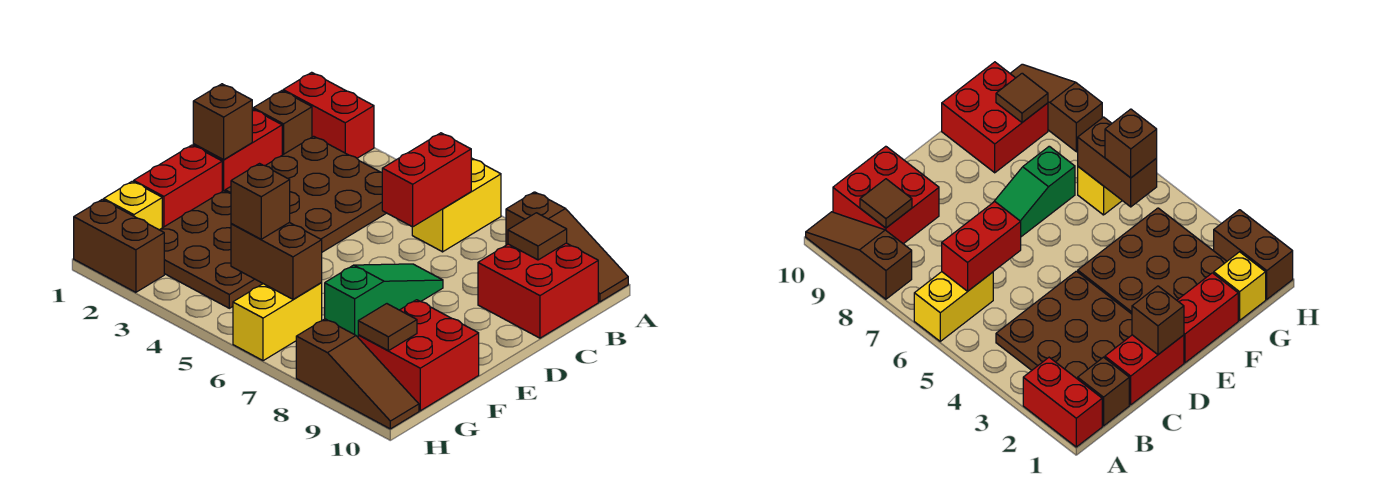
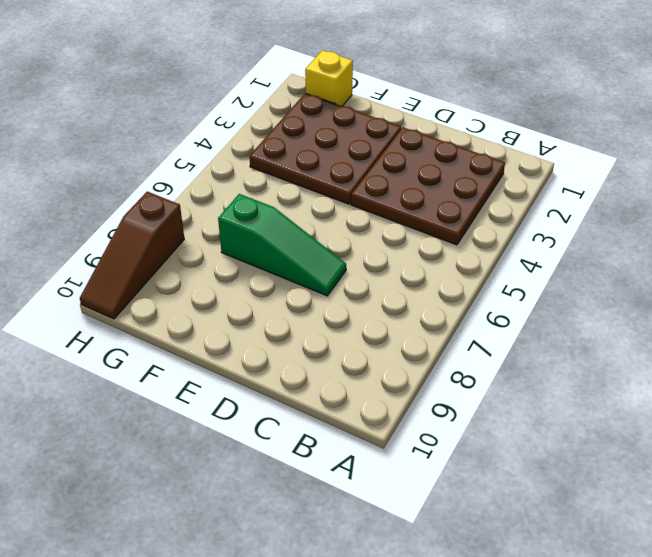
none -> red 1x2 brick [283,72,374,158]
none -> yellow 1x2 brick [412,158,501,252]
none -> brown 1x3 slope [506,192,628,302]

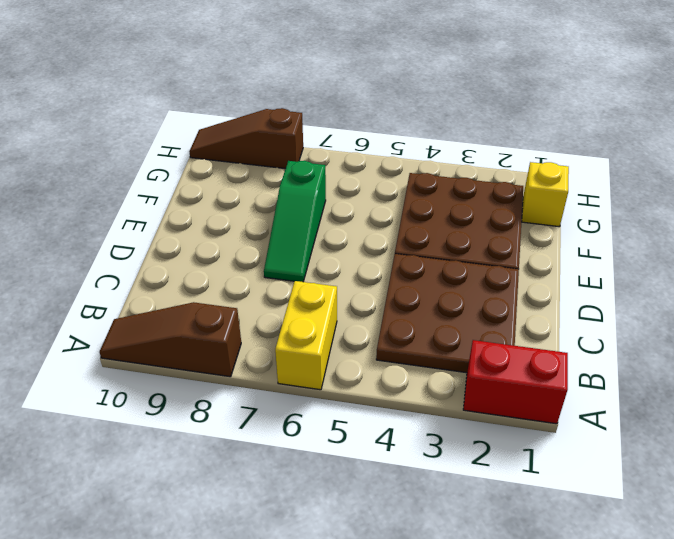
none -> brown 1x1 brick [253,91,312,155]
none -> red 2x2 brick [478,243,598,338]
none -> red 1x2 brick [193,109,282,191]

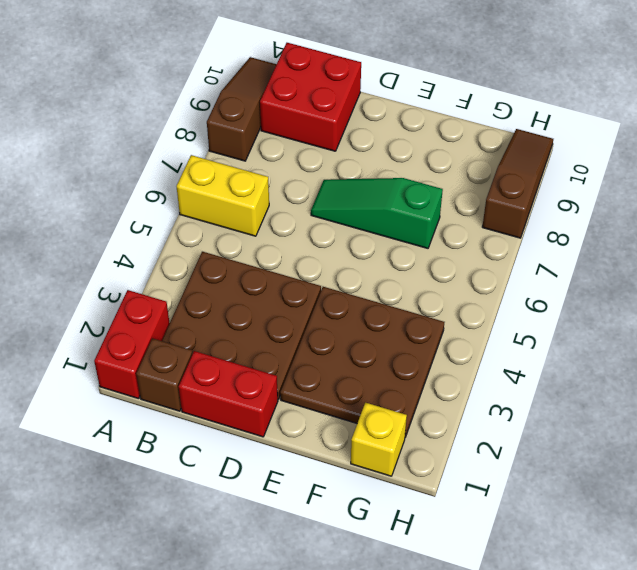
none -> red 1x2 brick [134,145,222,228]
none -> red 2x2 brick [358,300,479,411]
none -> yellow 1x2 brick [233,283,322,361]

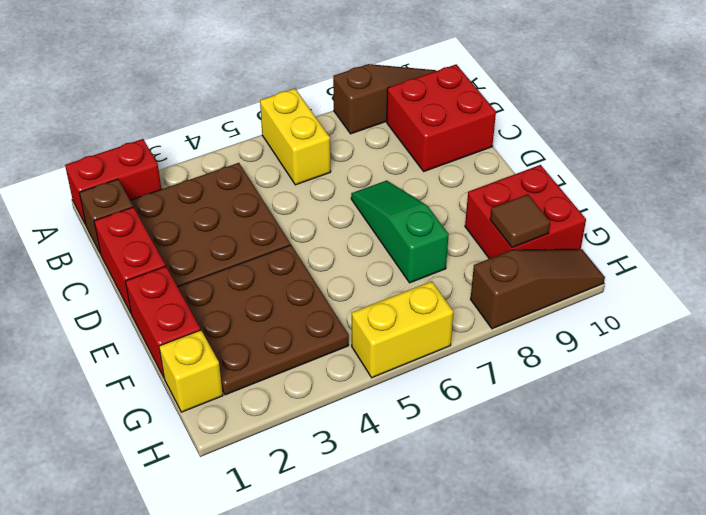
yellow 1x2 brick [352,281,453,378] -> yellow 1x2 brick turned to [233,283,322,361]
none -> brown 1x2 brick [74,199,164,292]
none -> red 1x2 brick [382,133,471,227]
none -> brown 1x1 tile [508,213,567,260]

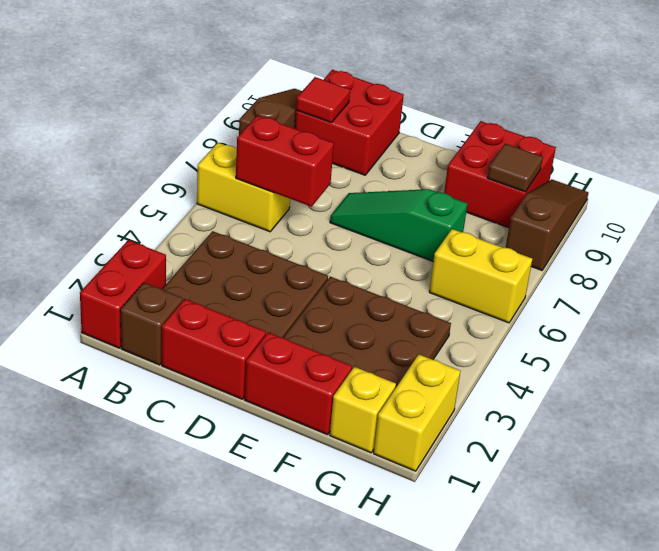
red 1x1 tile [296,77,350,123] -> brown 1x1 tile [508,213,567,260]
yellow 1x2 brick [374,354,461,471] -> brown 1x2 brick [74,199,164,292]
none -> brown 1x1 brick [193,84,252,160]
none -> brown 1x2 brick [231,223,322,299]
none -> brown 1x1 brick [231,164,290,239]

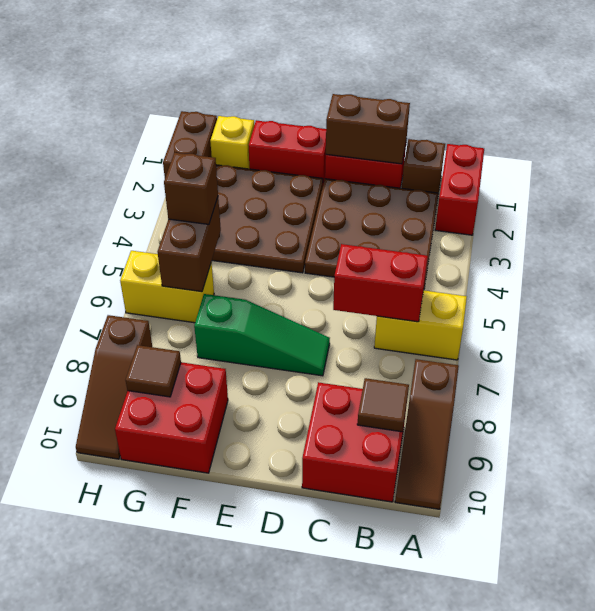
brown 1x2 brick [326,94,410,164] -> brown 1x1 brick [193,84,252,160]

